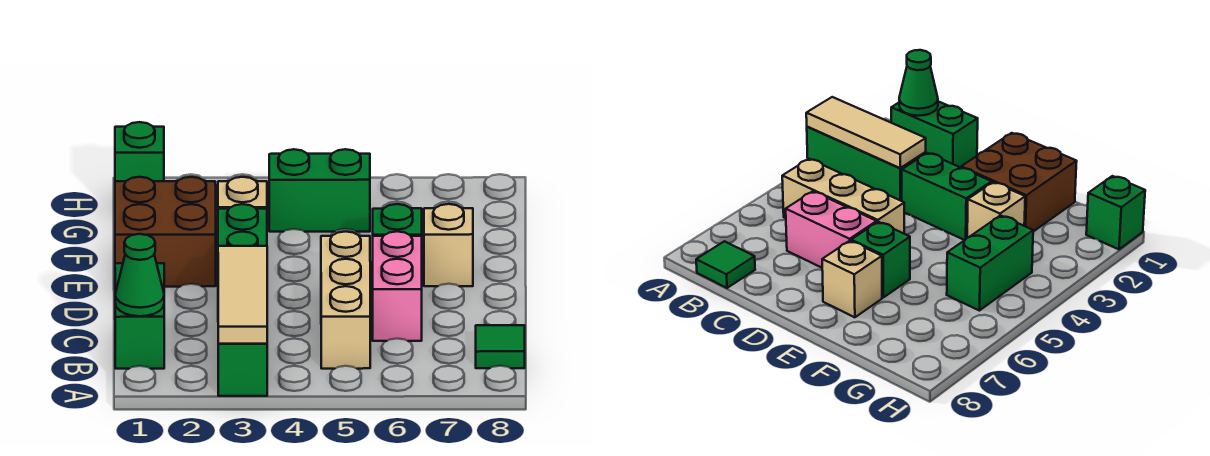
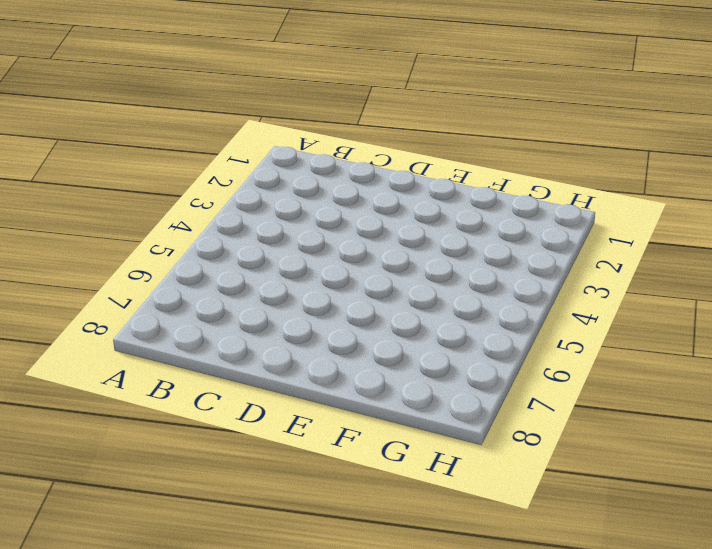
none -> green 1x3 brick [218,344,267,396]
none -> green 1x2 brick [115,263,164,369]
none -> tan 1x3 brick [321,231,370,369]

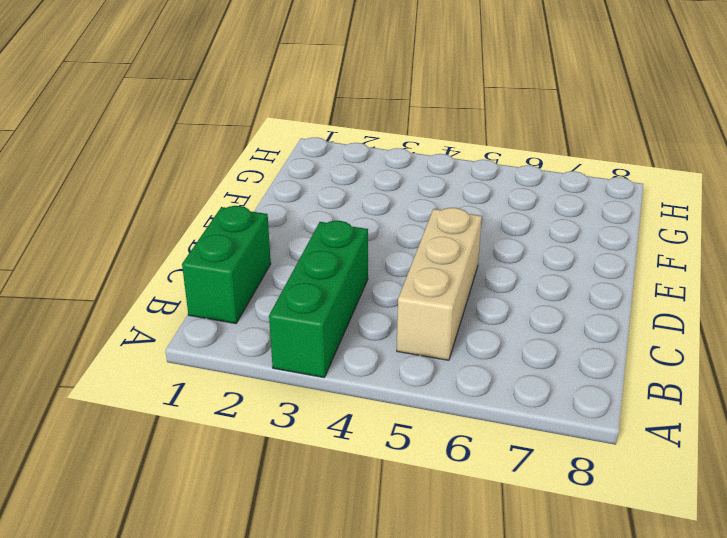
none -> green 1x1 tile [476,325,525,368]
none -> pink 1x2 brick [373,231,422,341]
none -> green 1x2 brick [218,204,267,246]

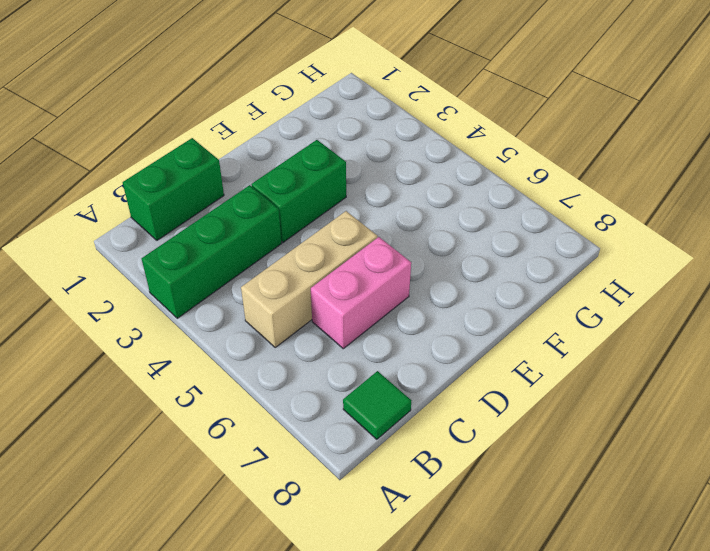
none -> brown 2x2 brick [115,177,216,287]
none -> green 1x1 brick [373,204,422,236]
none -> tan 1x1 brick [424,204,473,286]

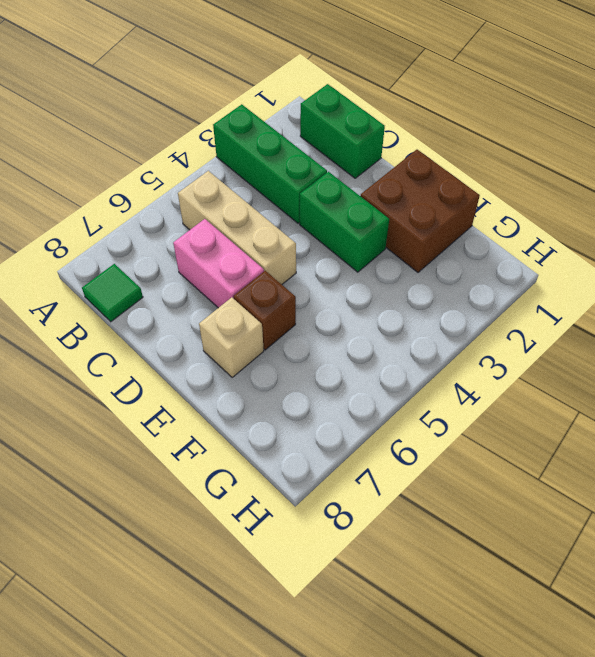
brown 1x1 brick [234,271,296,350] -> green 1x1 brick [373,204,422,236]
none -> tan 1x1 brick [218,177,267,209]
none -> green 1x2 brick [269,149,370,232]
none -> green 1x1 brick [115,122,164,181]

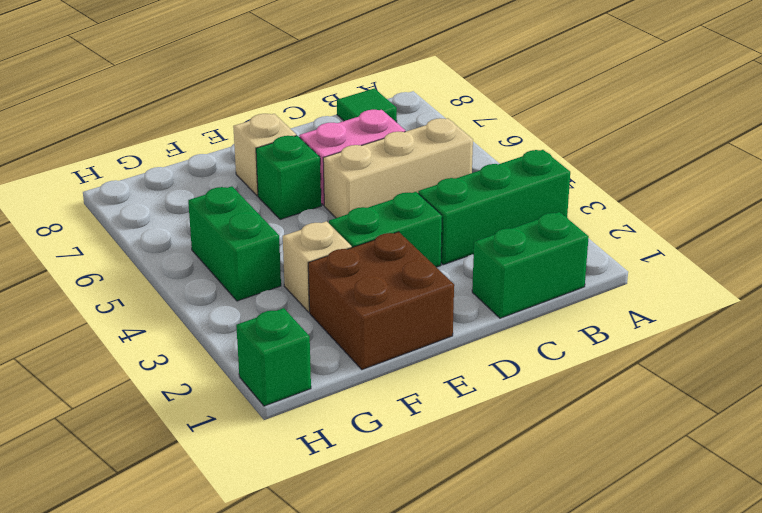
none -> tan 1x3 tile [218,246,267,344]
none -> green 1x1 cone [115,234,164,316]

